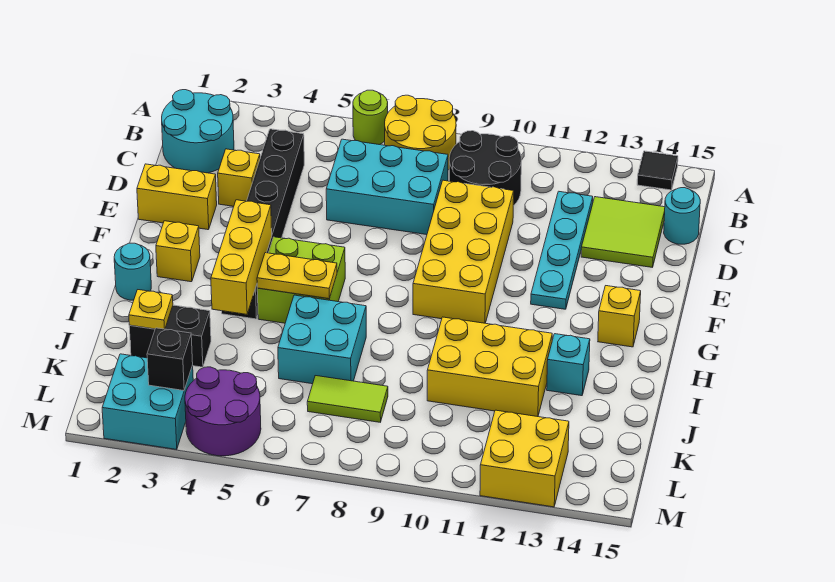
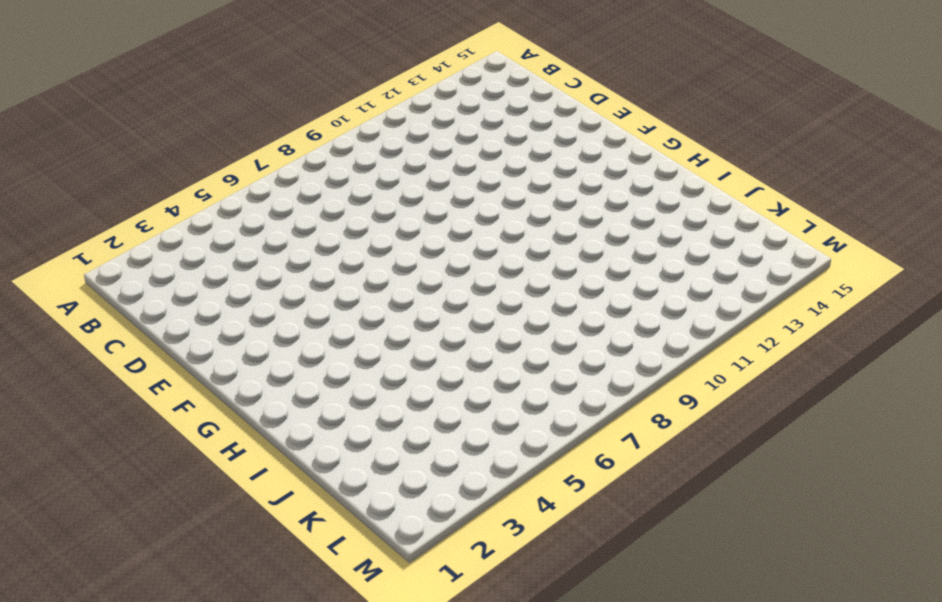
none -> lime 1x1 round brick [353,90,388,145]
none -> yellow 2x2 round brick [385,95,456,170]
none -> black 1x1 tile [637,151,678,190]

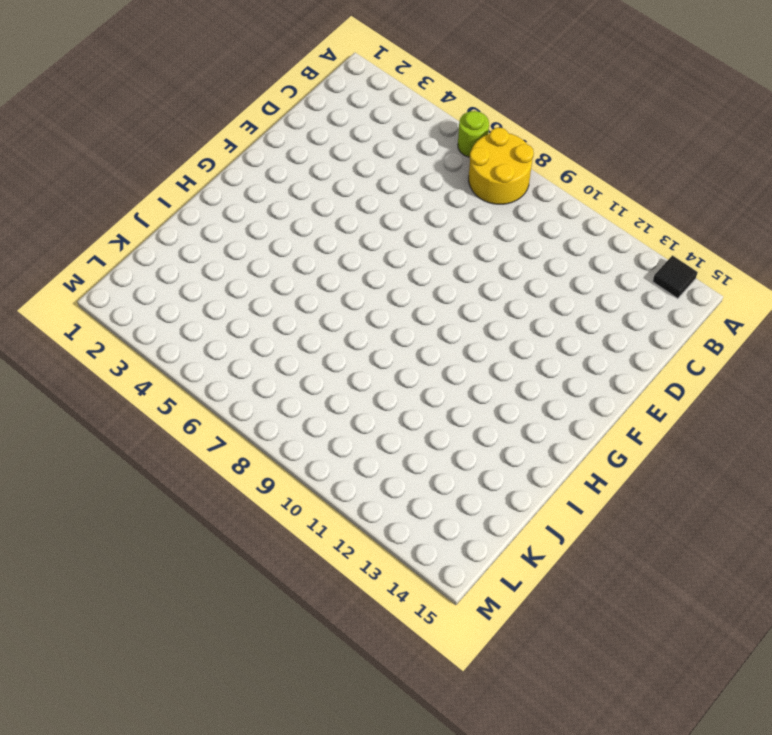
none -> cyan 2x2 round brick [162,90,234,173]
none -> black 2x2 round brick [449,131,521,206]
none -> black 1x6 brick [222,129,304,319]

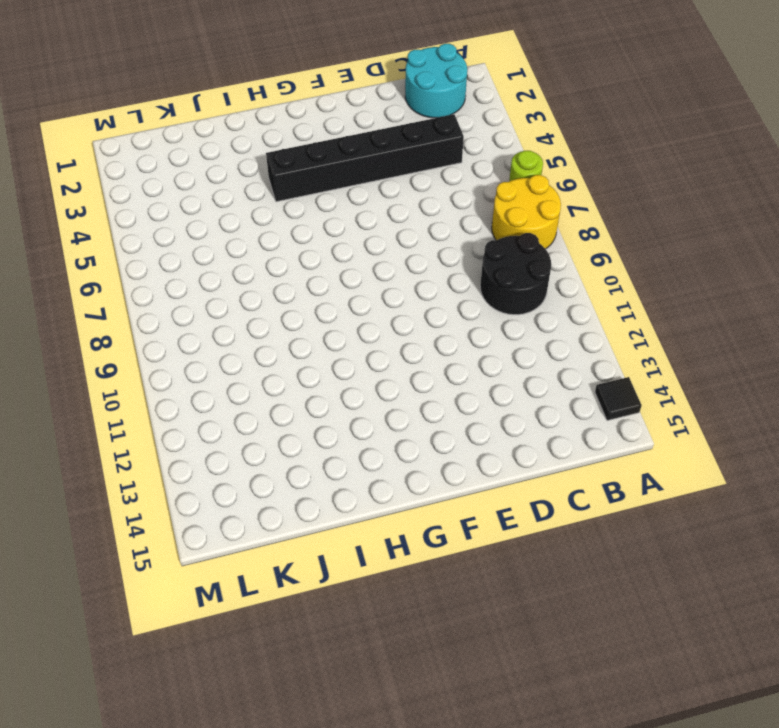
none -> cyan 2x3 brick [326,139,448,235]
none -> cyan 1x4 plate [531,191,593,309]
none -> lime 2x2 tile [581,197,665,267]

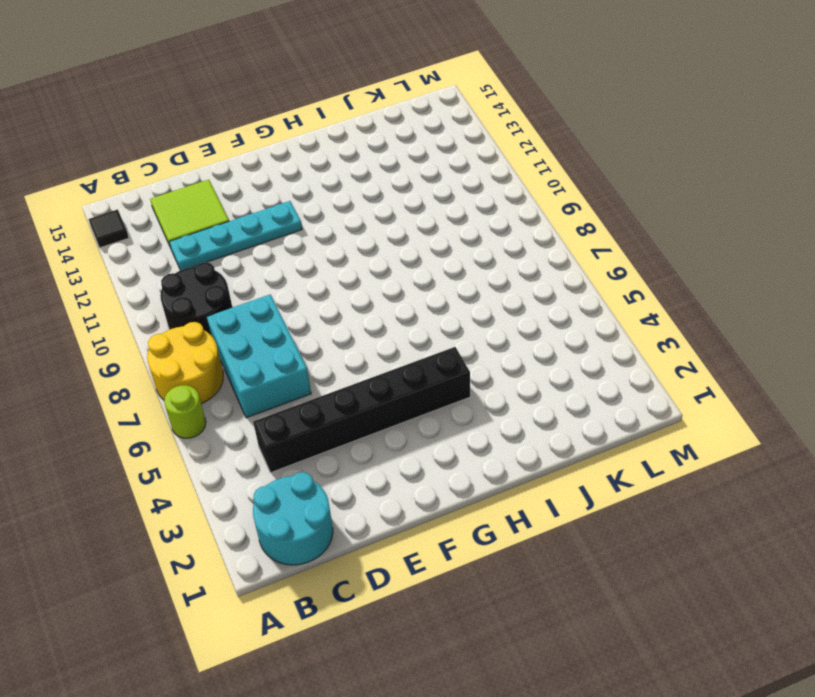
none -> cyan 1x1 round brick [664,188,700,244]
none -> yellow 1x1 brick [218,149,260,206]
none -> yellow 2x4 brick [413,180,514,323]

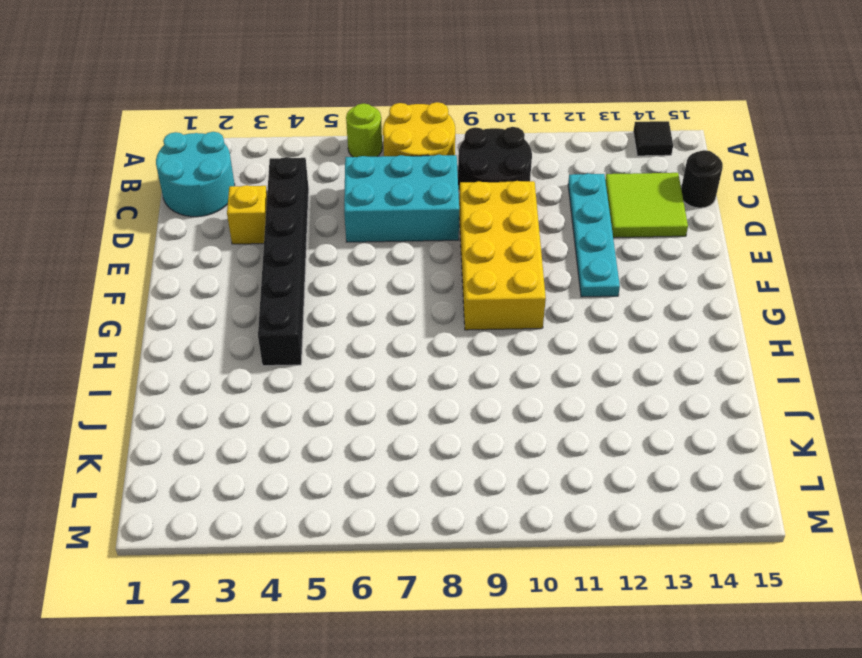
black 1x1 round brick [681,150,723,208] -> cyan 1x1 round brick [664,188,700,244]
none -> yellow 1x2 brick [137,164,217,230]
none -> yellow 1x1 brick [156,221,200,282]
none -> lime 2x2 brick [257,237,345,323]

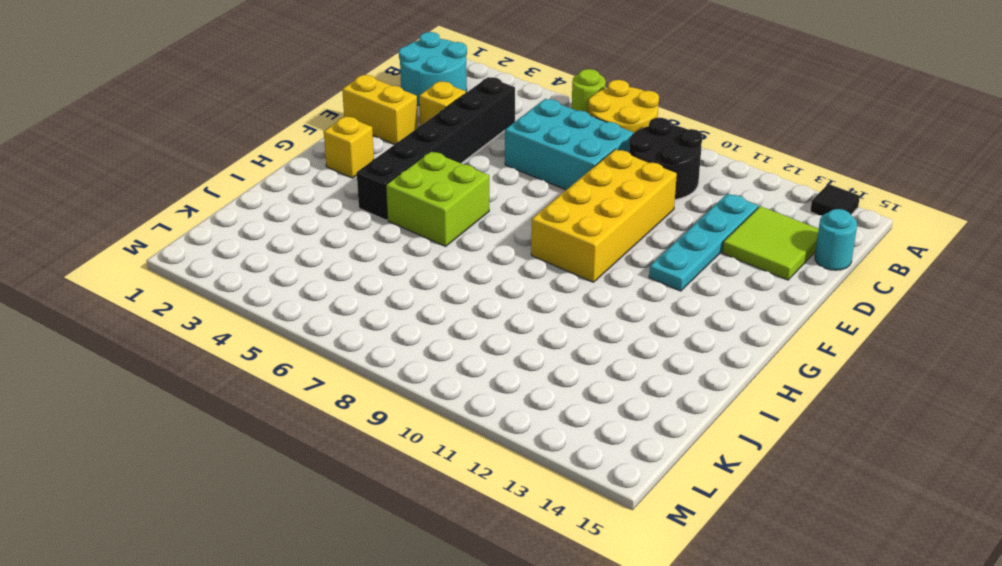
none -> yellow 1x1 brick [598,286,641,347]
none -> cyan 1x1 round brick [114,243,151,300]
none -> cyan 2x2 brick [278,295,366,384]

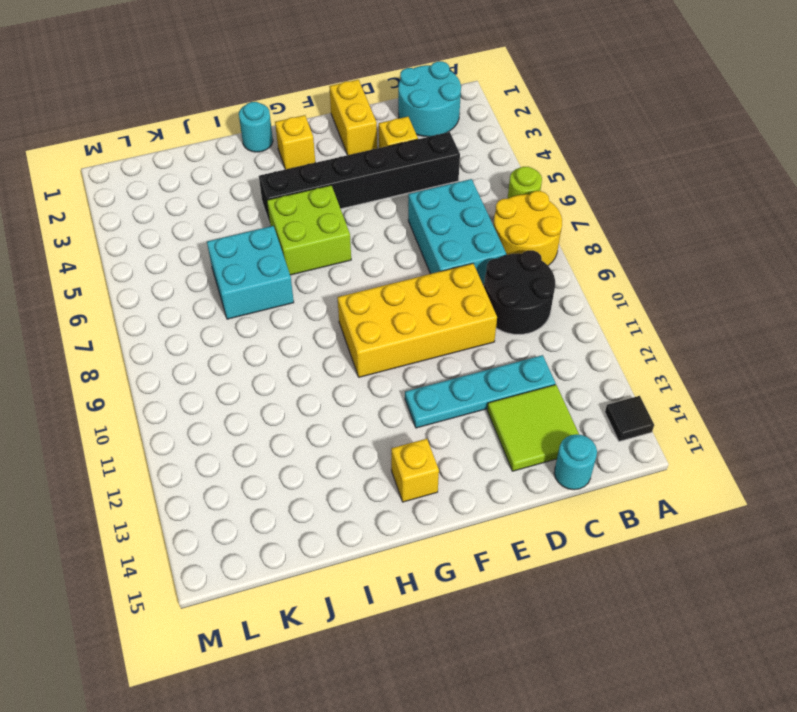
none -> yellow 2x3 brick [427,317,552,417]
none -> cyan 1x1 brick [547,334,590,396]
none -> black 1x2 brick [129,305,211,367]

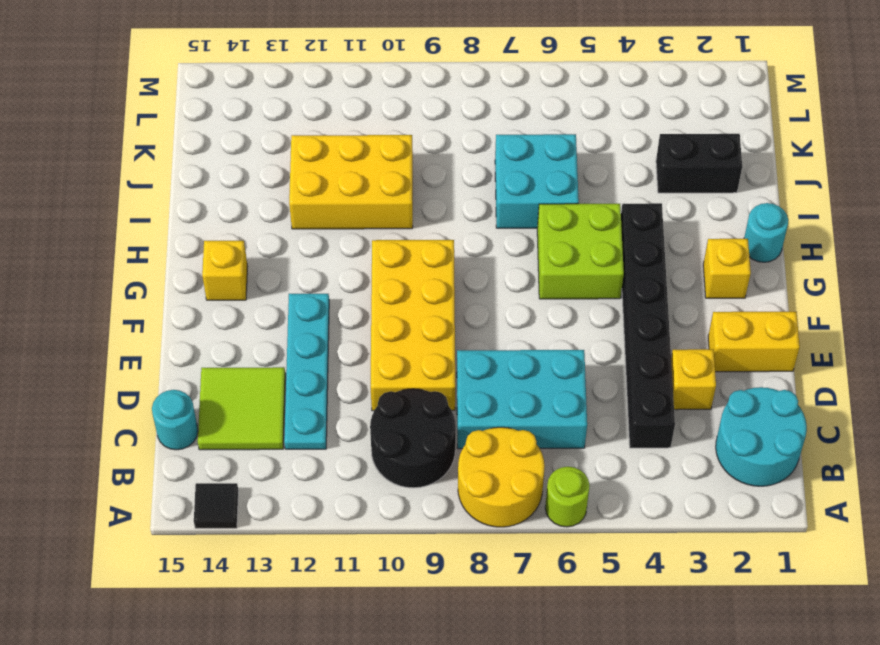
none -> cyan 1x1 brick [547,334,590,396]
none -> lime 1x2 tile [307,376,388,422]
none -> cyan 2x2 brick [102,354,193,450]

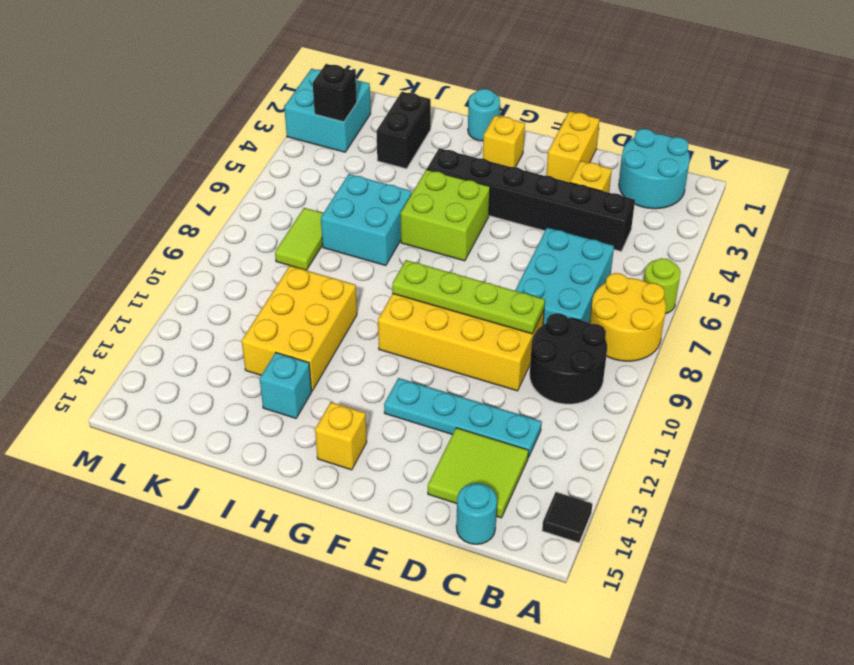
lime 1x4 plate [392,260,545,334] -> none
none -> purple 2x2 round brick [185,367,261,456]
none -> yellow 2x2 brick [480,410,569,507]
none -> yellow 1x3 brick [211,200,272,314]

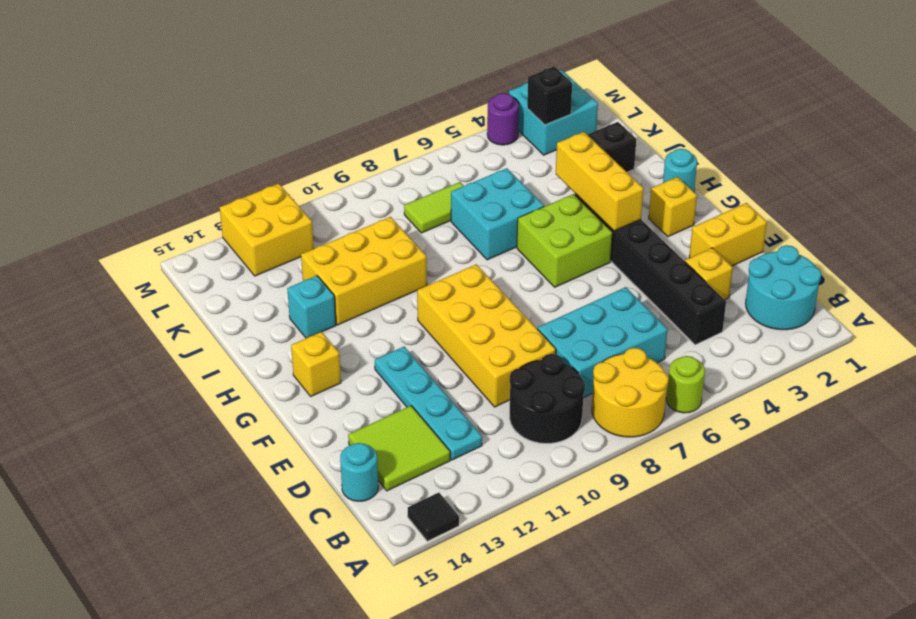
purple 1x1 round brick [487,93,519,145] -> purple 2x2 round brick [185,367,261,456]
none -> yellow 1x2 plate [257,253,337,299]
none -> yellow 1x1 plate [129,290,173,329]

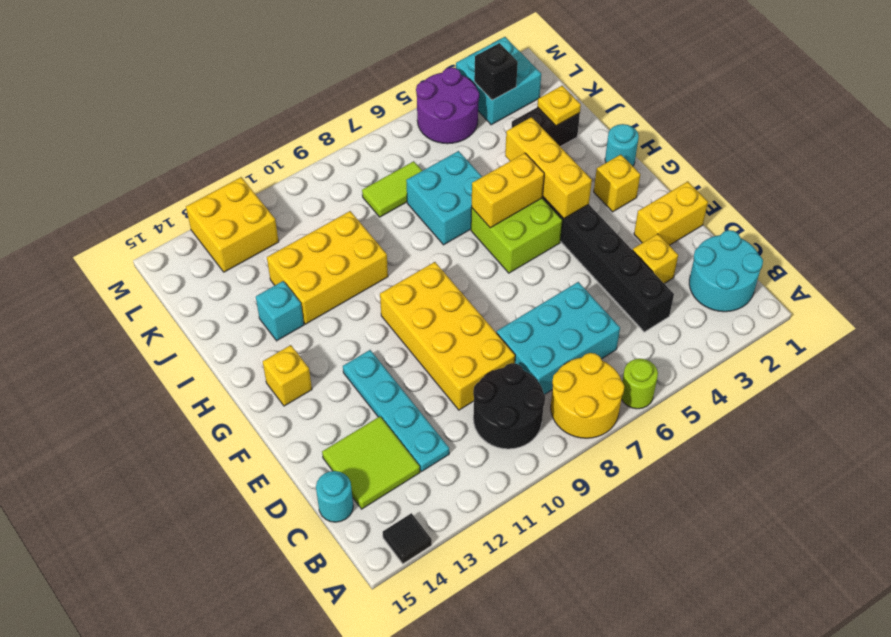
yellow 1x2 brick [472,153,544,228] -> yellow 1x2 plate [257,253,337,299]

